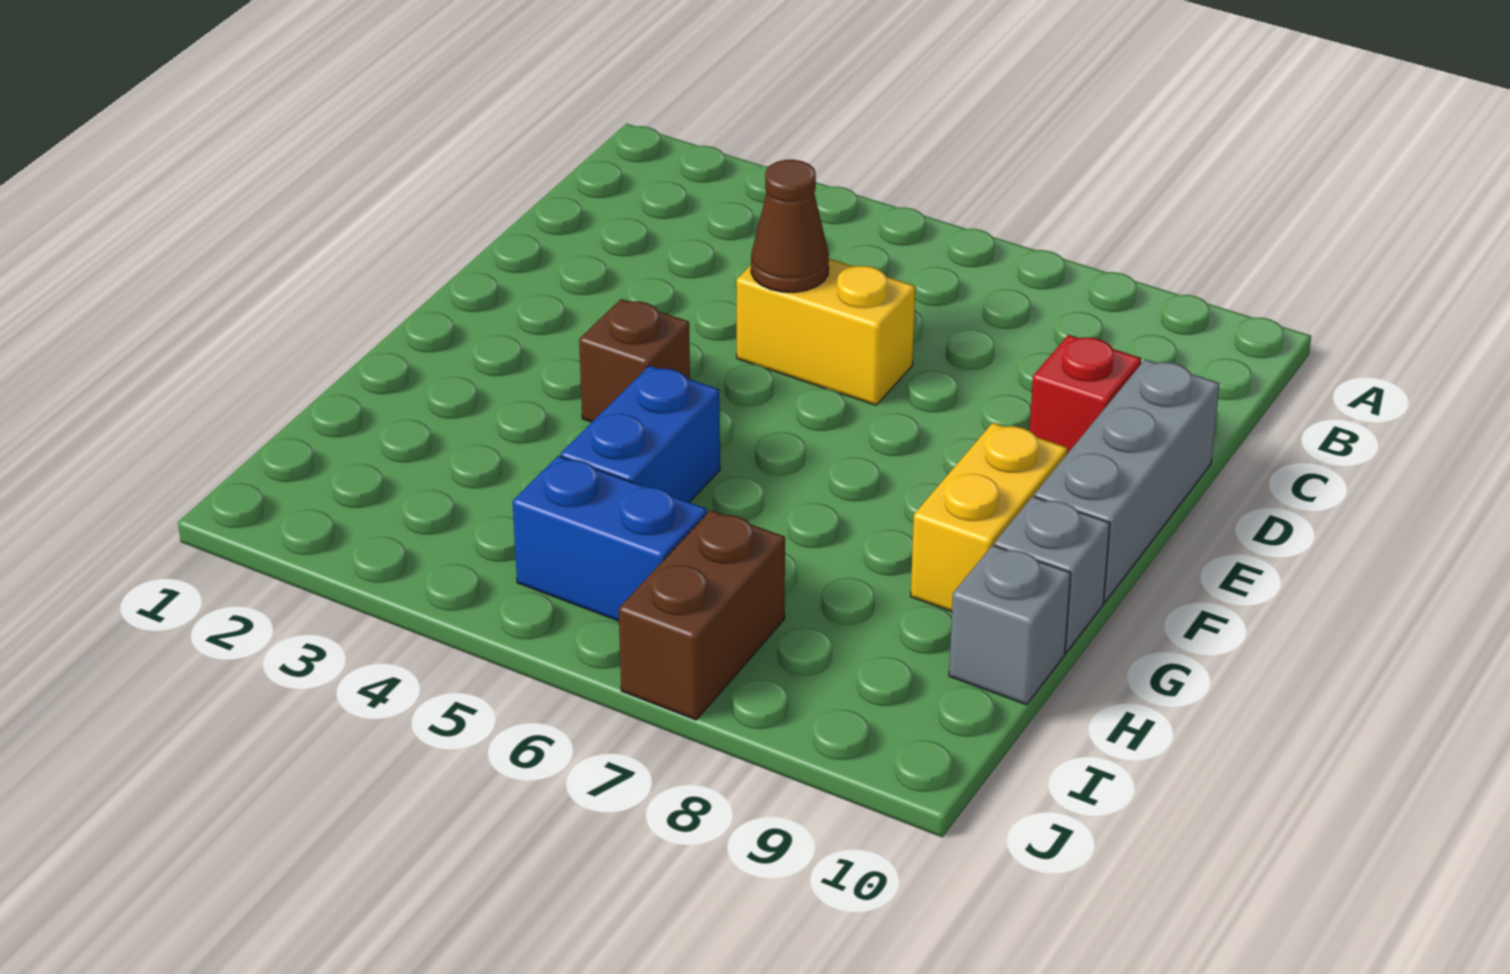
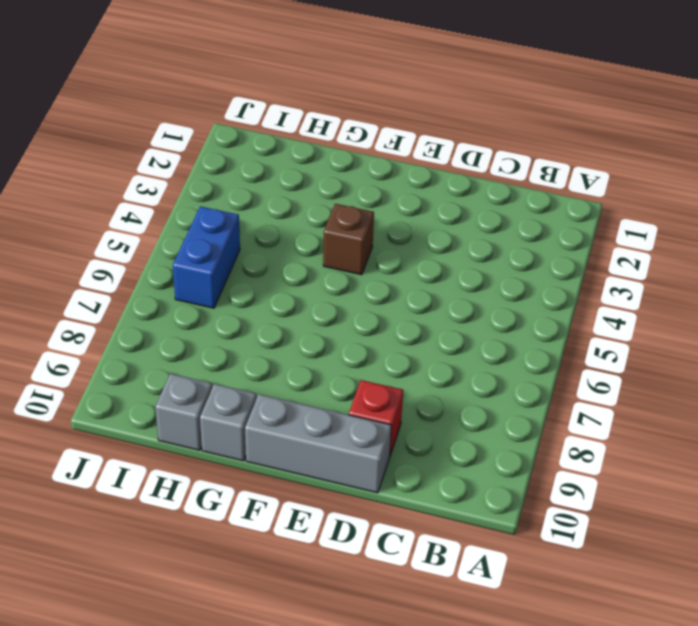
none -> yellow 1x2 brick [736,259,915,405]
none -> yellow 1x2 brick [911,423,1068,611]

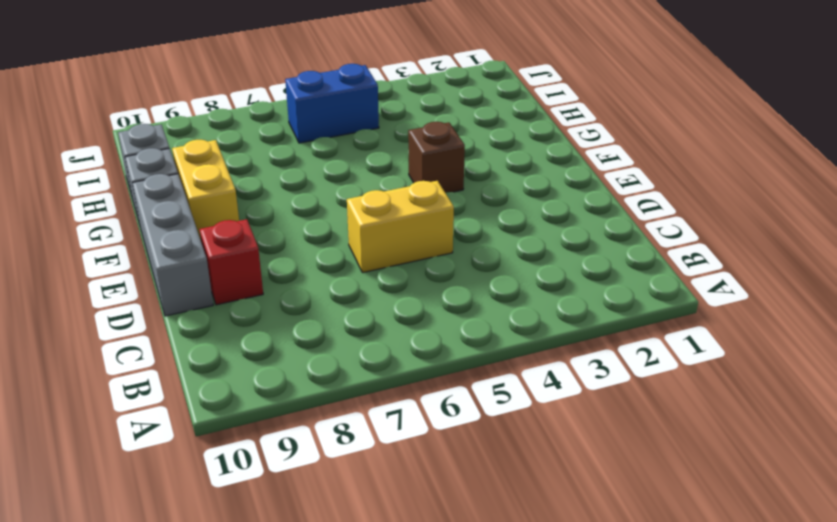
none -> blue 1x2 brick [561,366,720,502]
none -> brown 1x2 brick [619,510,785,720]

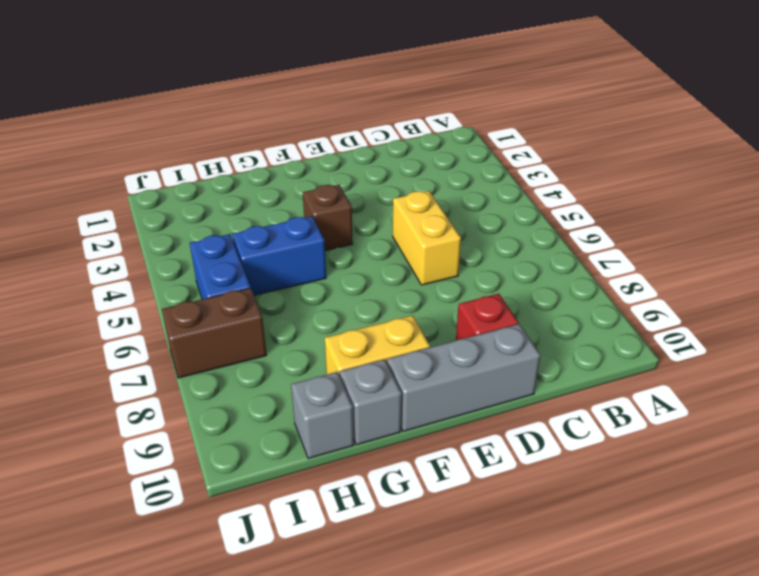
none -> brown 1x1 cone [751,160,829,292]

